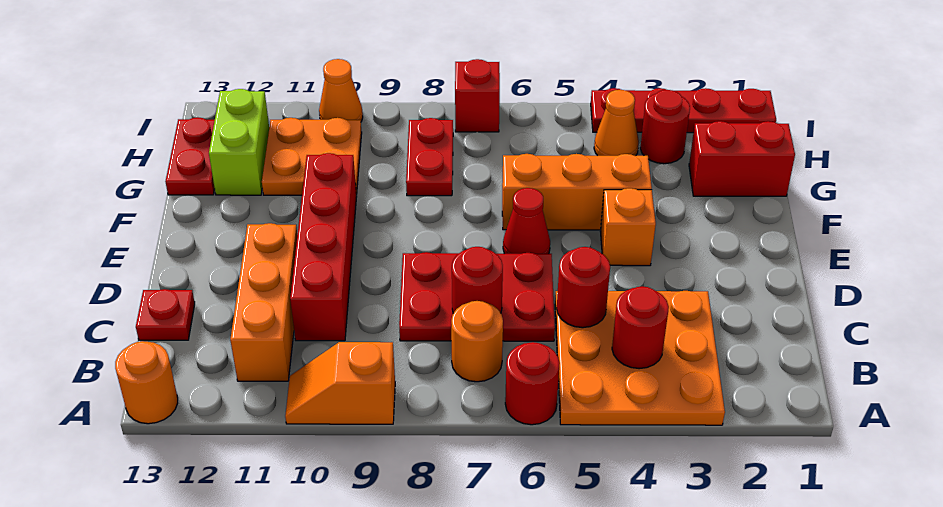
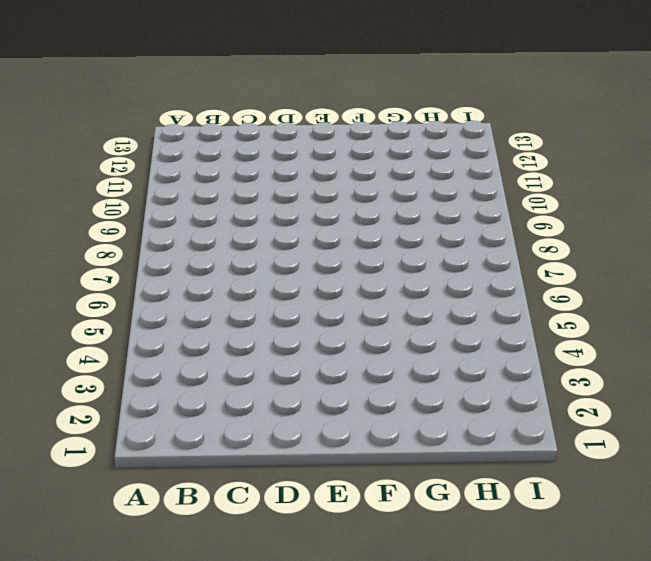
none -> orange 3x3 plate [555,291,725,425]
none -> red 1x1 round brick [505,342,560,425]
none -> orange 1x2 slope [285,342,395,424]

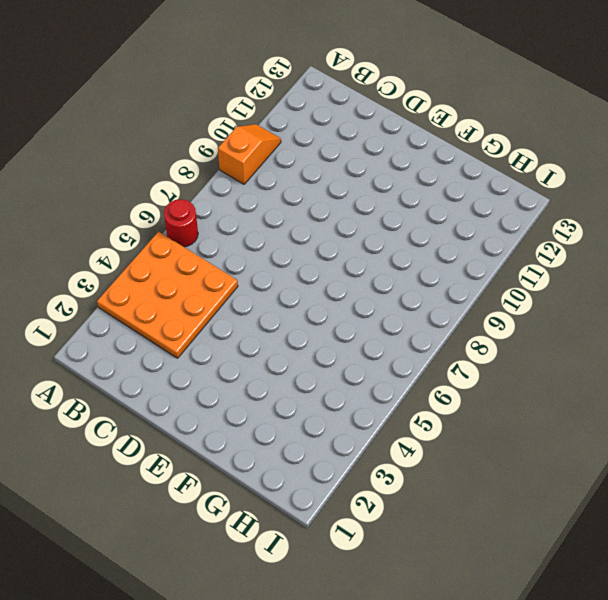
none -> orange 1x1 round brick [115,341,178,424]
none -> orange 1x1 round brick [451,301,503,382]
none -> orange 1x3 brick [230,223,297,381]

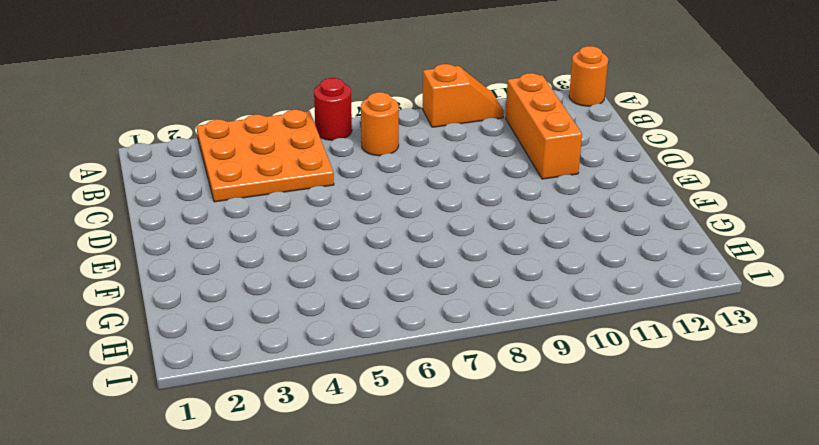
none -> red 2x3 plate [399,252,555,341]
none -> red 1x4 brick [290,153,357,341]
none -> red 1x1 plate [136,289,195,340]

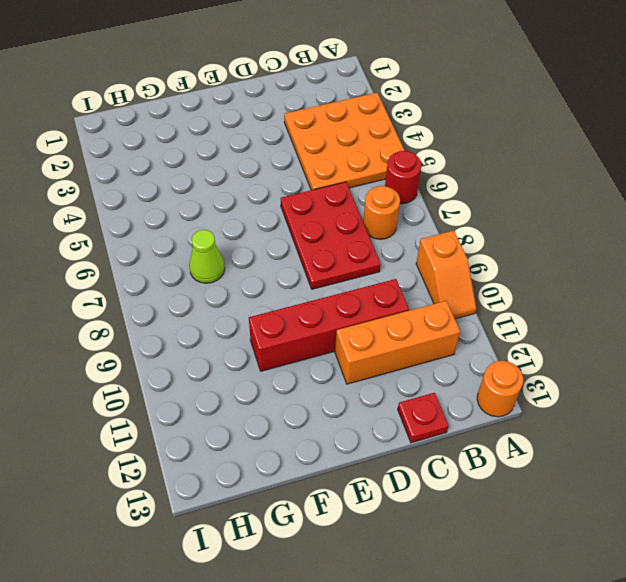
lime 1x1 cone [189,230,225,283] -> none
none -> orange 1x1 brick [600,188,656,266]
none -> red 1x1 cone [503,188,550,254]
none -> orange 1x3 brick [502,154,652,230]

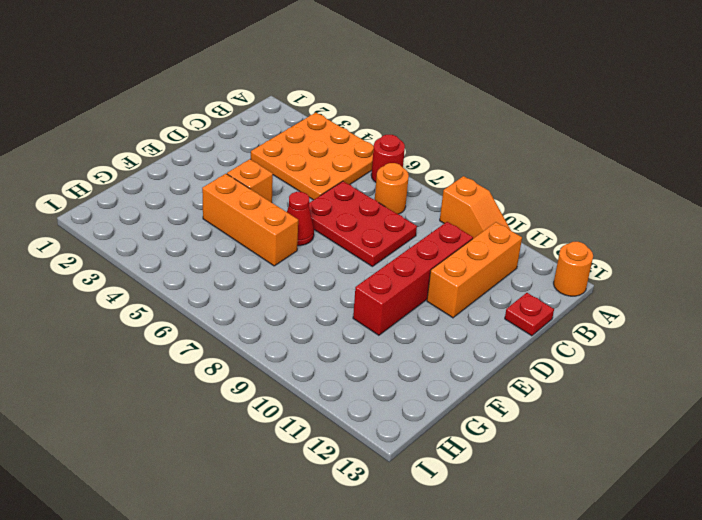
none -> red 1x2 brick [689,121,795,196]
none -> red 1x2 plate [406,118,453,196]
none -> orange 2x2 plate [262,118,362,195]

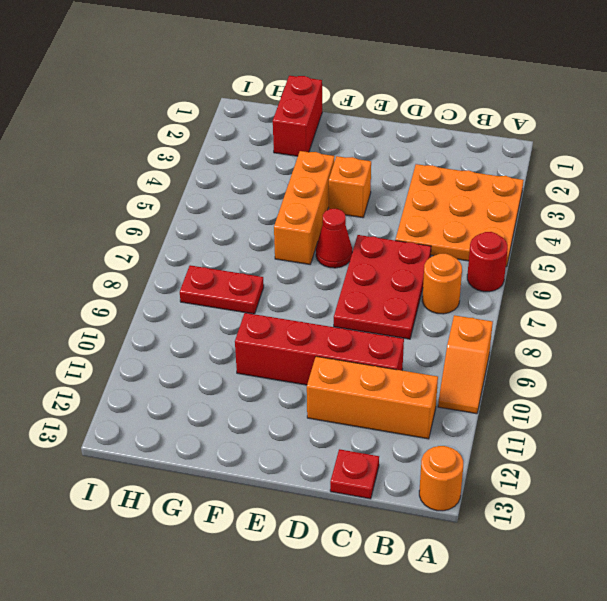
none -> orange 2x2 plate [262,118,362,195]
none -> lime 1x2 brick [209,89,269,195]
none -> red 1x2 plate [165,117,215,195]

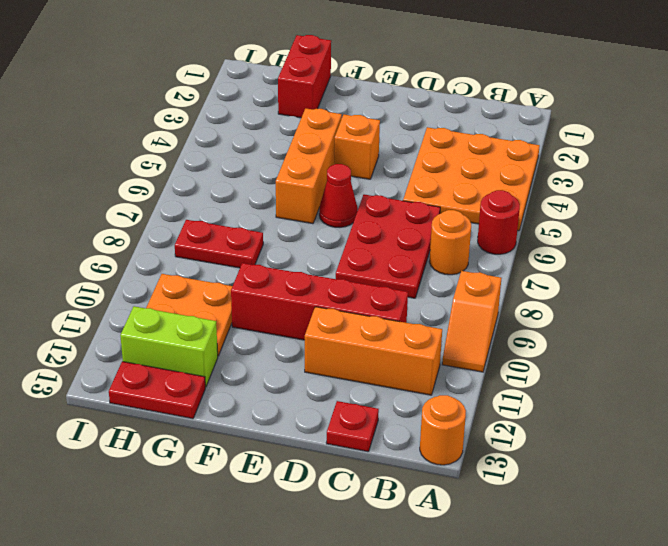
none -> red 1x1 round brick [640,90,690,164]
none -> orange 1x1 cone [594,90,639,156]
none -> red 1x4 plate [591,88,776,133]

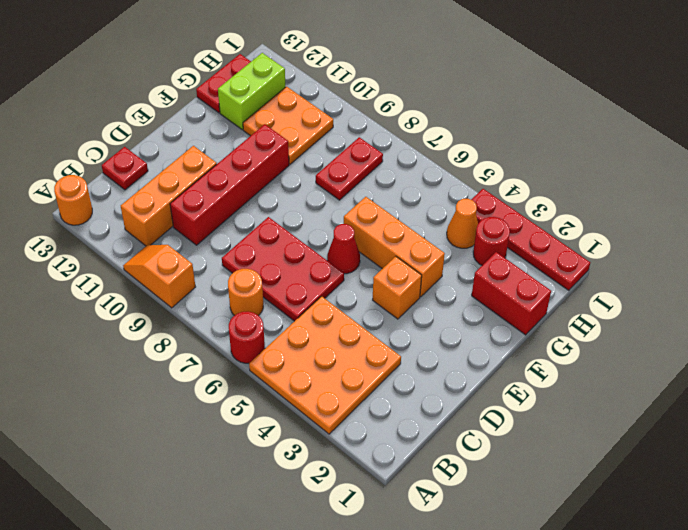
none -> red 1x1 brick [455,59,500,132]
none -> orange 1x1 cone [319,59,363,122]
none -> red 1x1 round brick [612,286,669,369]

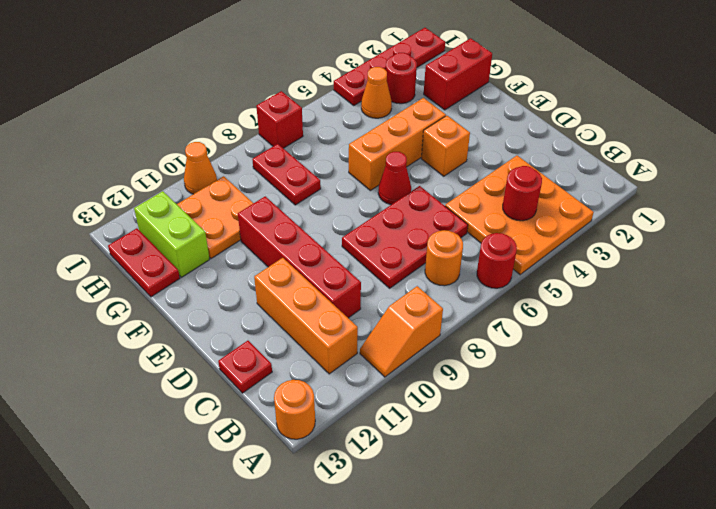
none -> red 1x1 round brick [557,247,610,328]
none -> red 1x1 round brick [452,247,503,313]

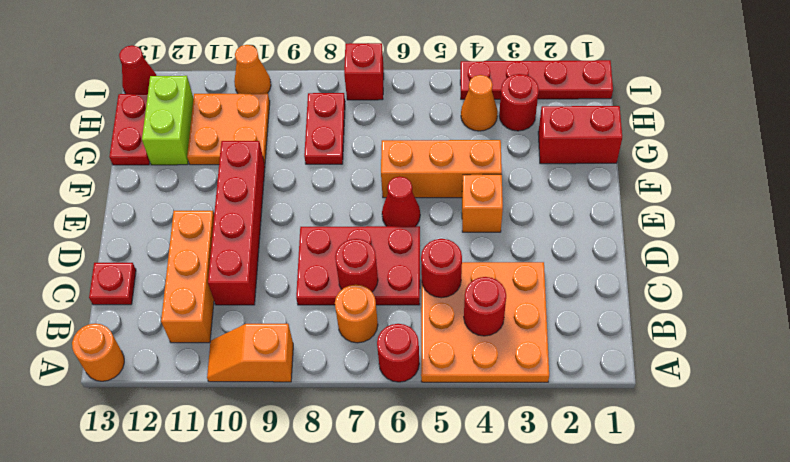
red 1x1 cone [119,45,157,94] -> none

